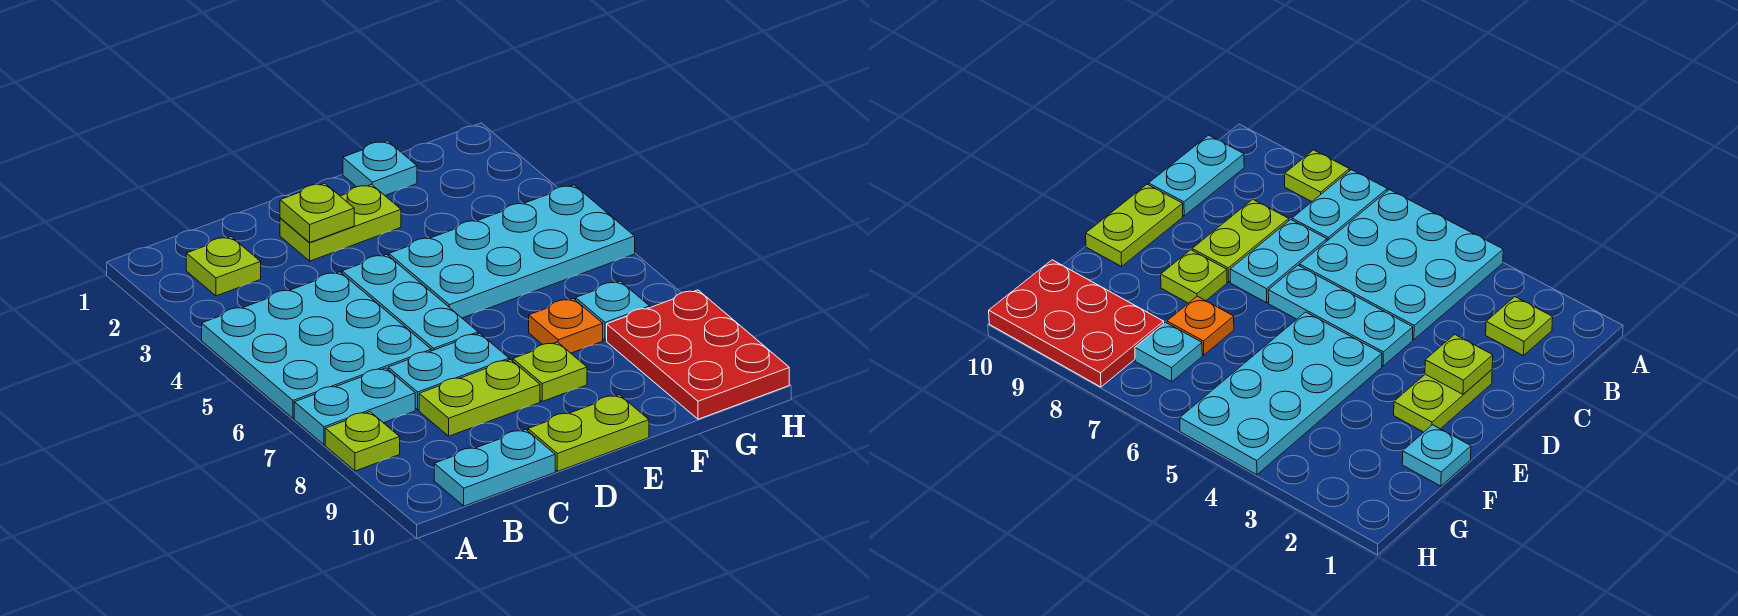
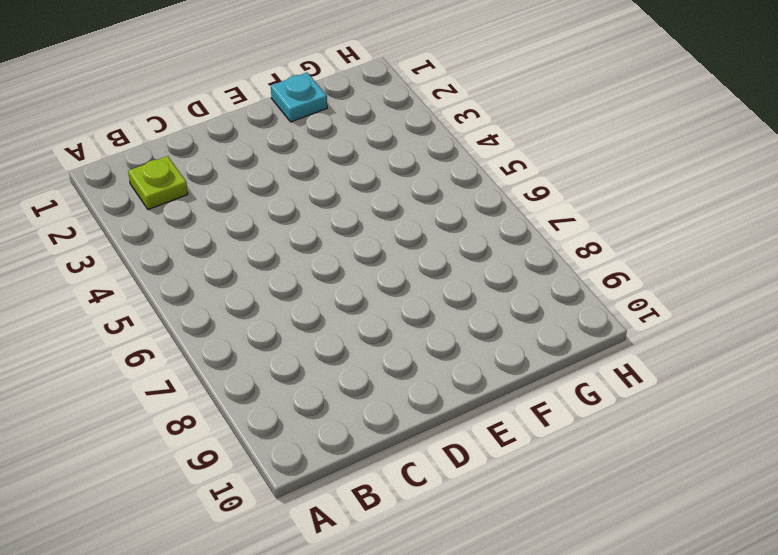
none -> cyan 3x3 plate [202,272,431,418]
none -> cyan 1x2 plate [294,368,415,445]
none -> lime 1x1 plate [325,412,400,471]

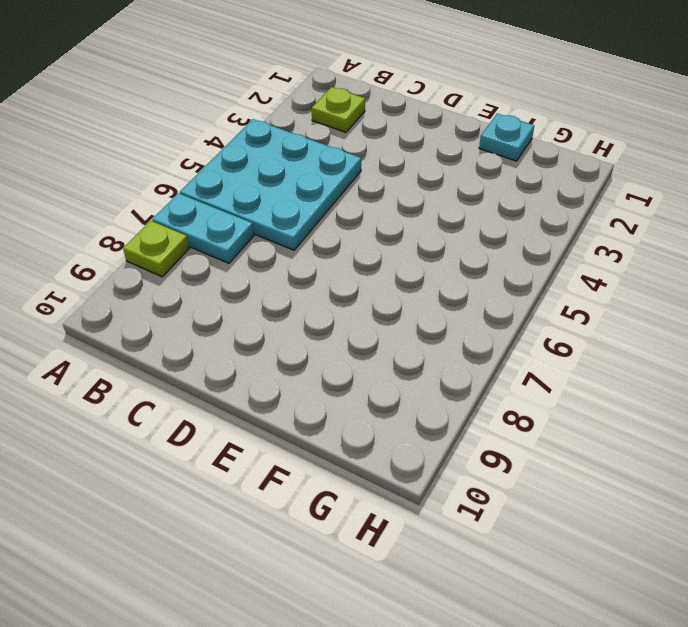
none -> cyan 1x2 plate [434,429,555,506]
none -> cyan 1x2 plate [388,333,509,410]
none -> lime 1x2 plate [419,360,540,436]

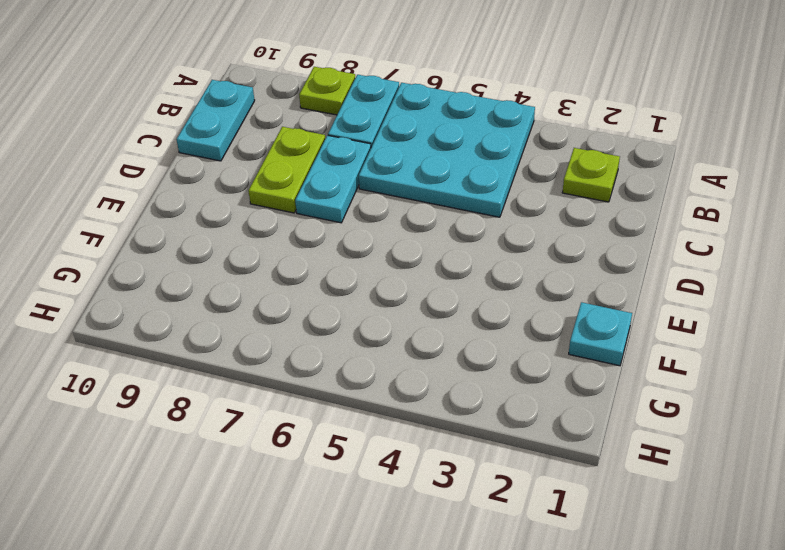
none -> lime 1x2 plate [280,184,401,261]
none -> cyan 1x3 plate [342,254,478,351]
none -> lime 1x2 plate [528,395,649,471]

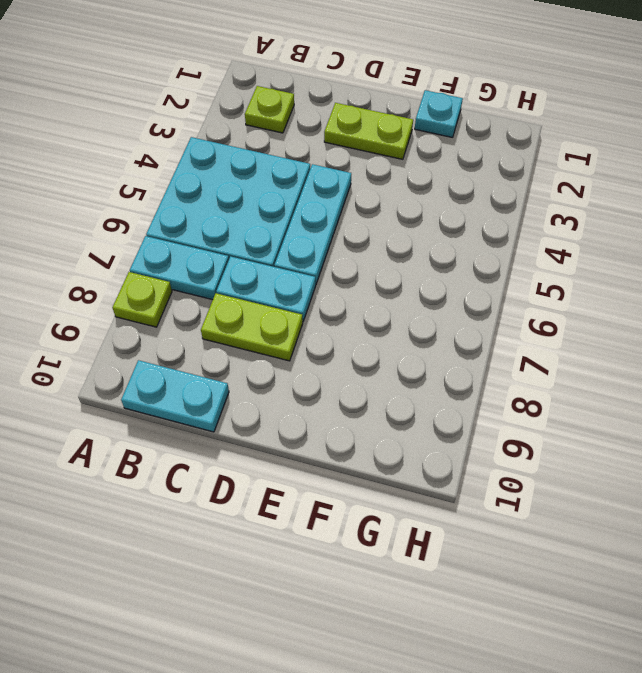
none -> lime 1x2 plate [528,395,649,471]
none -> cyan 2x4 plate [389,185,635,318]
none -> lime 1x1 plate [513,342,587,401]

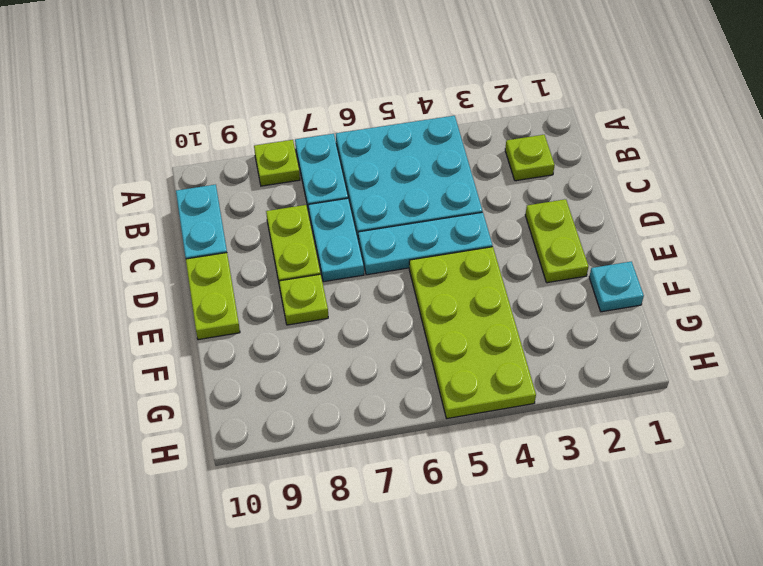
lime 2x4 plate [409,247,536,419] -> cyan 2x4 plate [389,185,635,318]
none -> orange 1x1 plate [529,299,603,353]
none -> cyan 1x1 plate [576,281,650,340]
none -> red 2x3 plate [607,290,789,419]

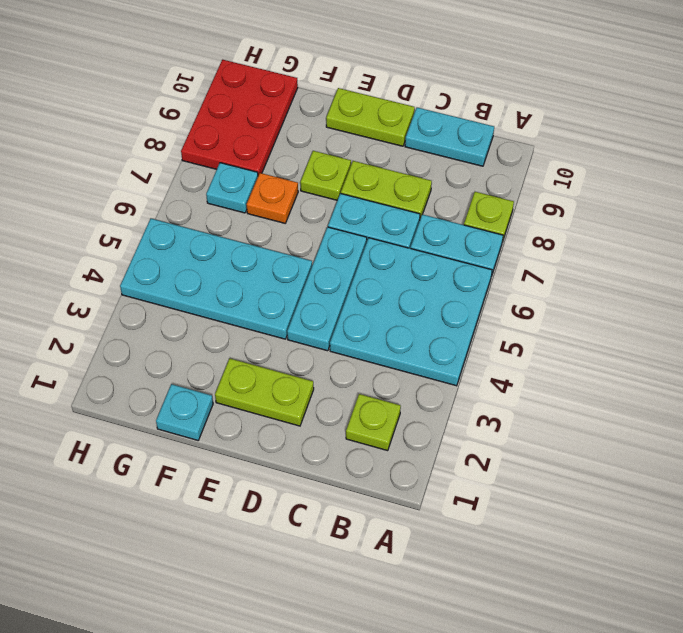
none -> lime 1x1 plate [280,183,354,242]

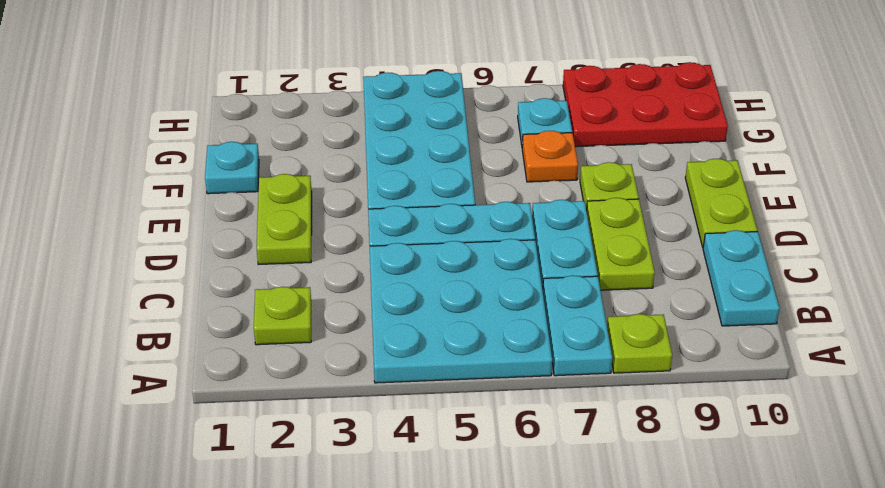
none -> lime 1x1 plate [280,183,354,242]

